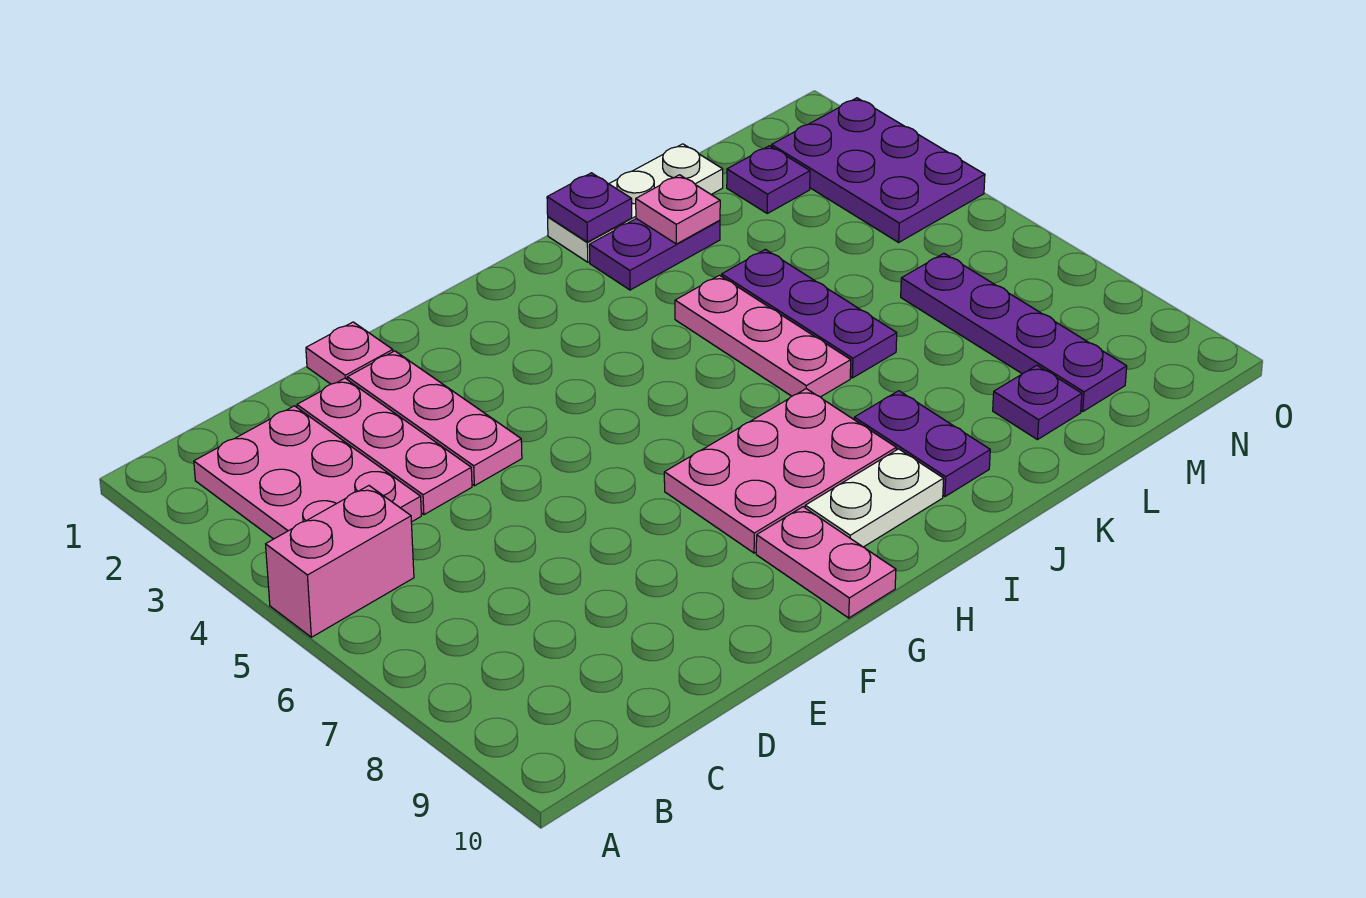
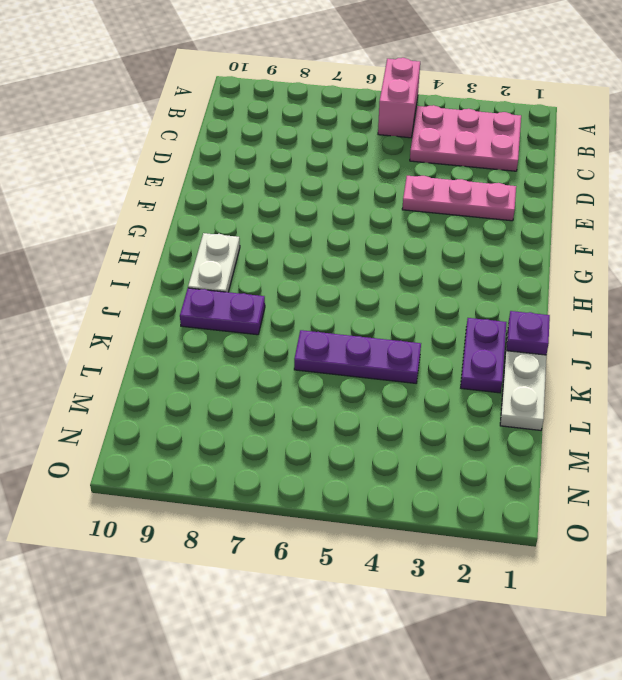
none -> pink 1x3 plate [297,378,472,515]
none -> pink 1x1 plate [306,322,393,384]
none -> pink 2x3 plate [664,389,896,553]

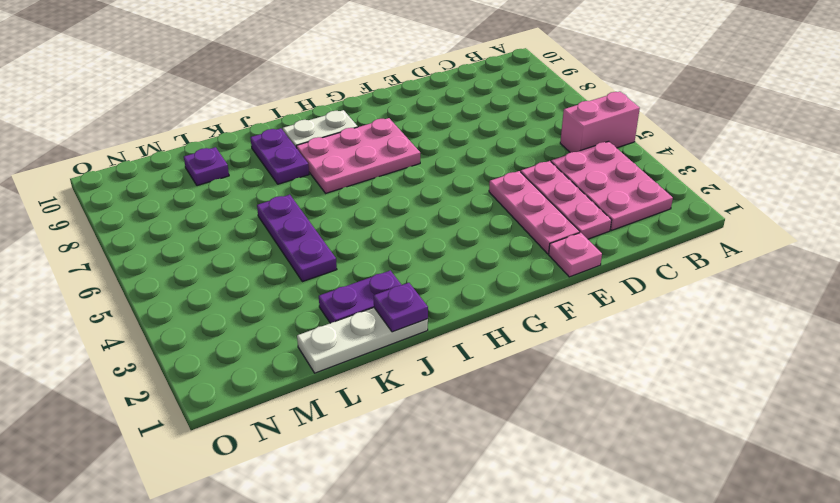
none -> pink 1x2 plate [756,507,896,618]
none -> pink 1x3 plate [675,275,851,397]
none -> purple 1x1 plate [727,146,810,213]

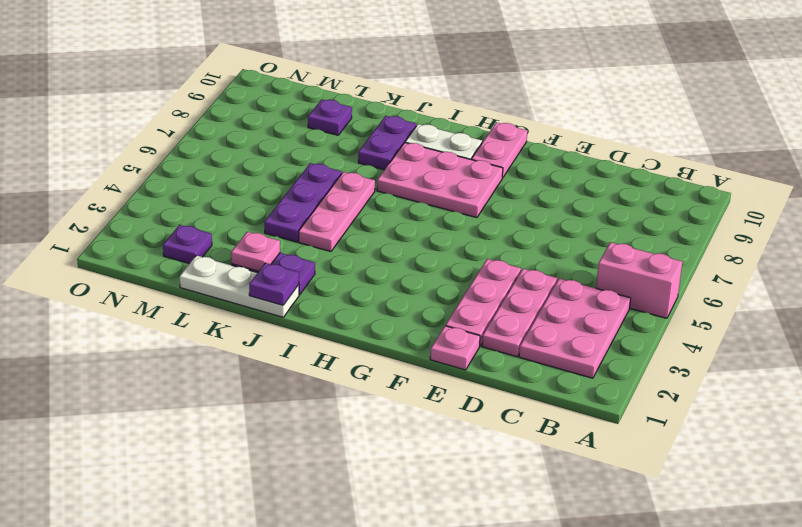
none -> purple 1x4 plate [901,253,1127,411]
none -> purple 2x3 plate [772,98,985,242]

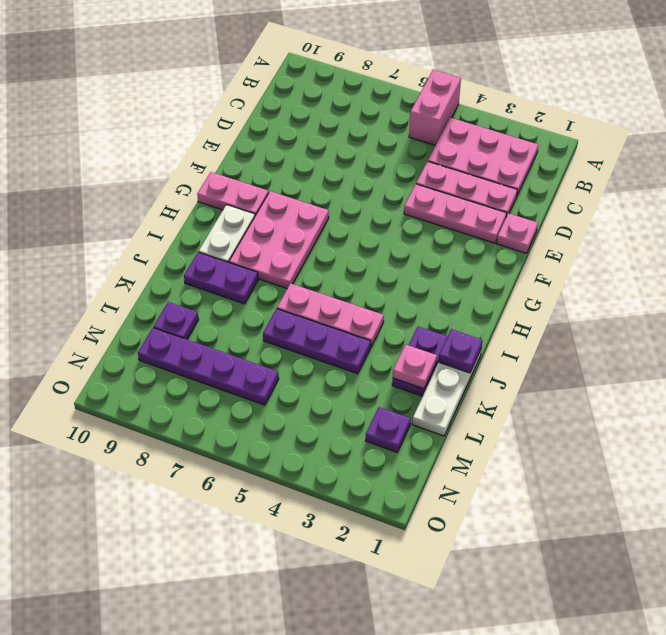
none -> purple 2x3 plate [772,98,985,242]

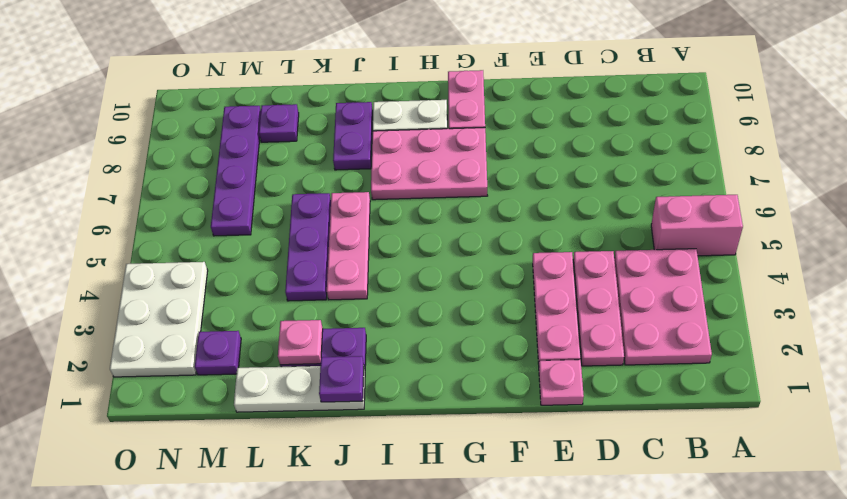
white 2x3 plate [110,262,208,377] -> purple 2x3 plate [772,98,985,242]

